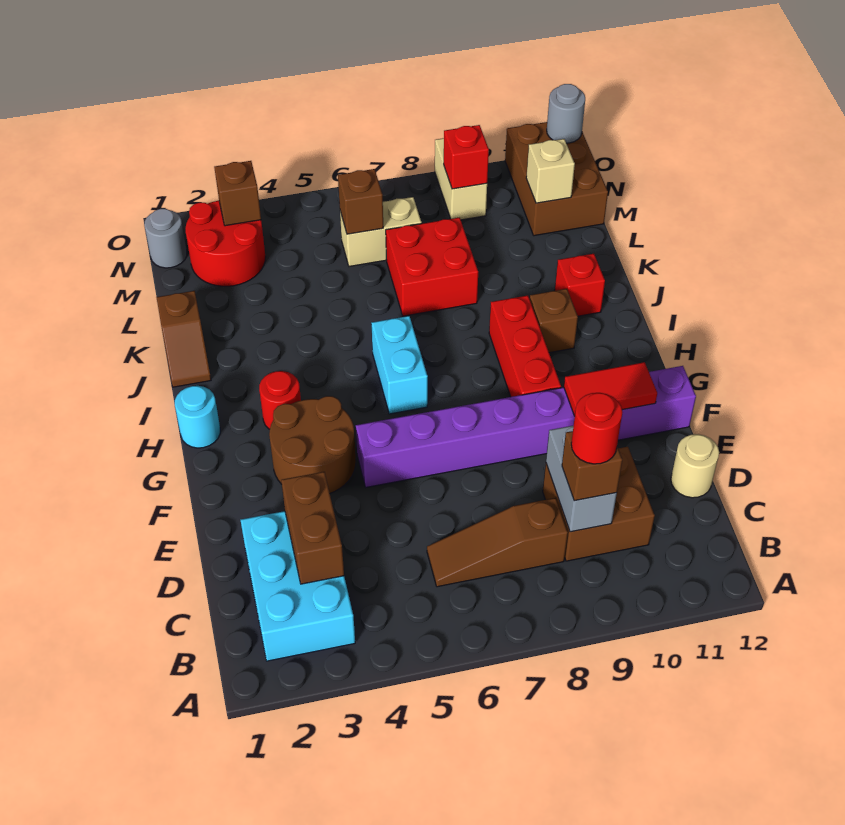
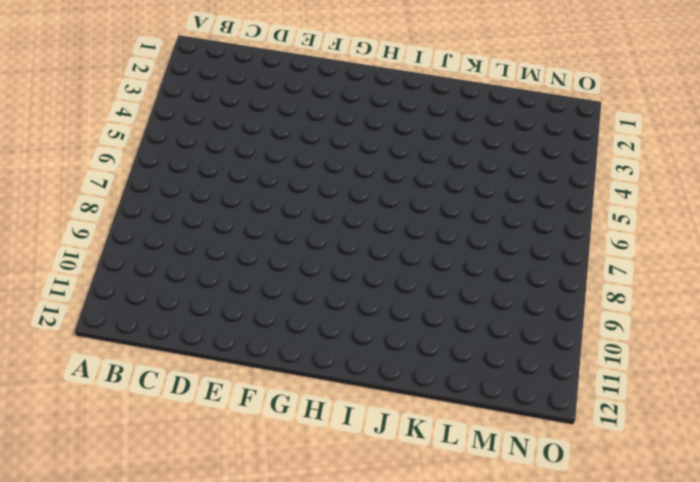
none -> cyan 2x3 brick [241,511,355,661]
none -> brown 1x3 slope [427,498,568,587]
none -> brown 2x2 brick [543,447,655,561]

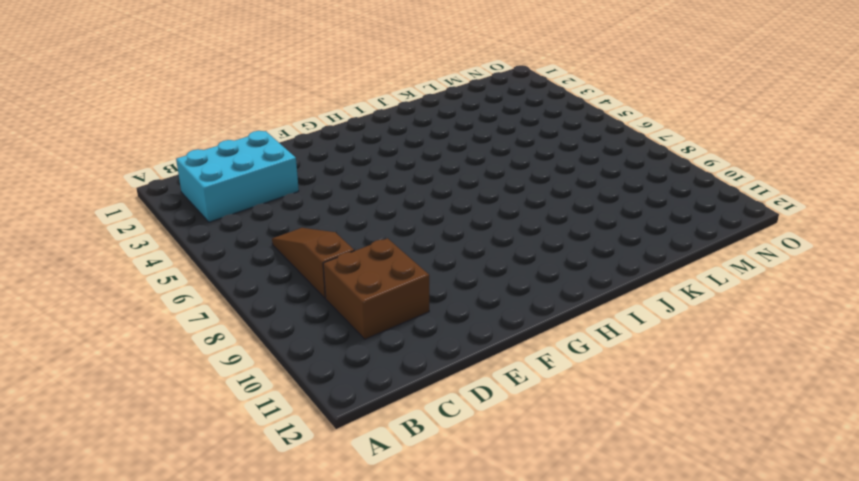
none -> tan 1x1 round brick [671,434,719,498]
none -> brown 2x2 round brick [269,396,356,493]
none -> purple 1x8 brick [356,366,696,487]

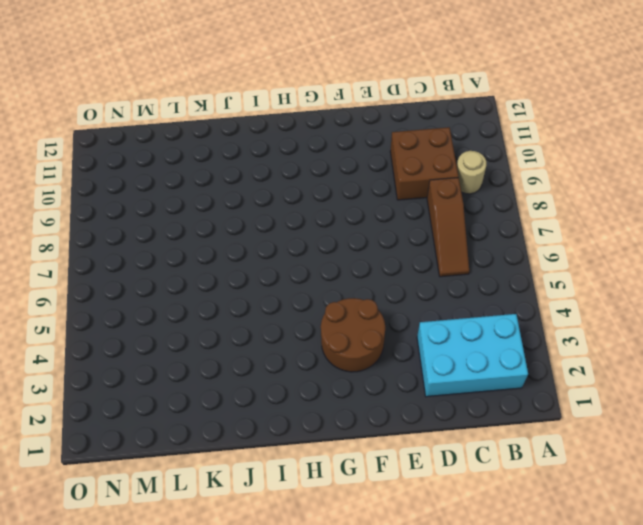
tan 1x1 round brick [457,151,486,194] -> tan 1x1 round brick moved to [671,434,719,498]
none -> purple 1x8 brick [356,366,696,487]
none -> red 1x3 brick [489,295,561,397]
none -> cyan 1x1 round brick [175,386,220,448]

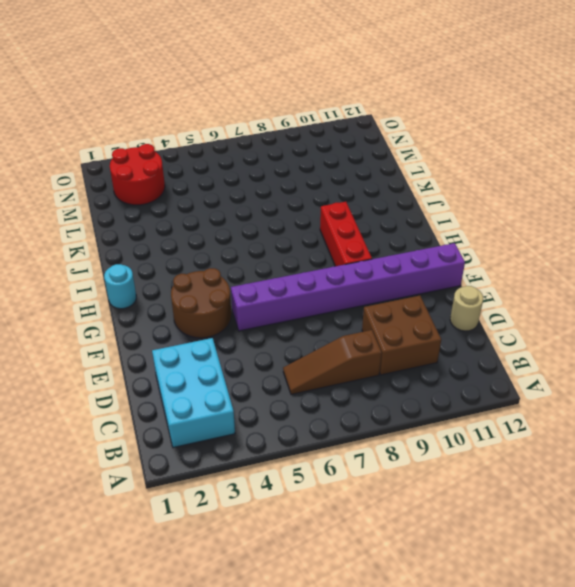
none -> red 1x1 round brick [259,371,301,429]
none -> cyan 1x2 brick [371,316,428,414]
none -> brown 1x1 brick [530,289,578,353]

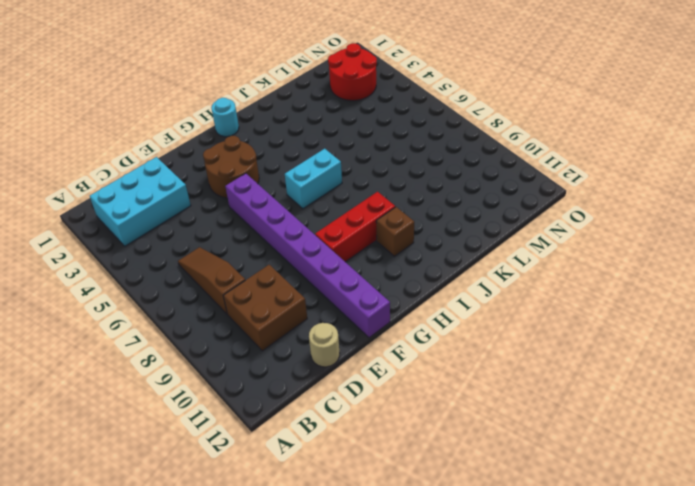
none -> red 1x1 round brick [259,371,301,429]
none -> brown 1x2 slope [156,291,211,387]
none -> red 1x1 brick [555,254,605,316]

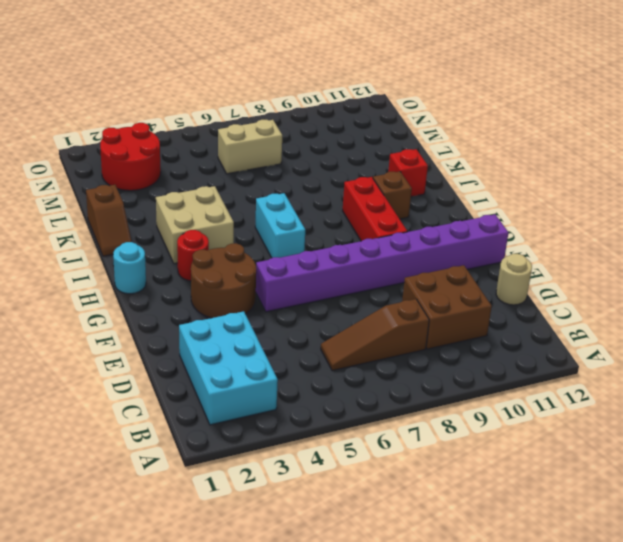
tan 2x2 brick [156,186,234,264] -> none
none -> red 2x2 brick [386,217,478,316]
none -> brown 2x3 brick [505,122,608,236]
none -> grey 1x1 round brick [144,209,187,268]

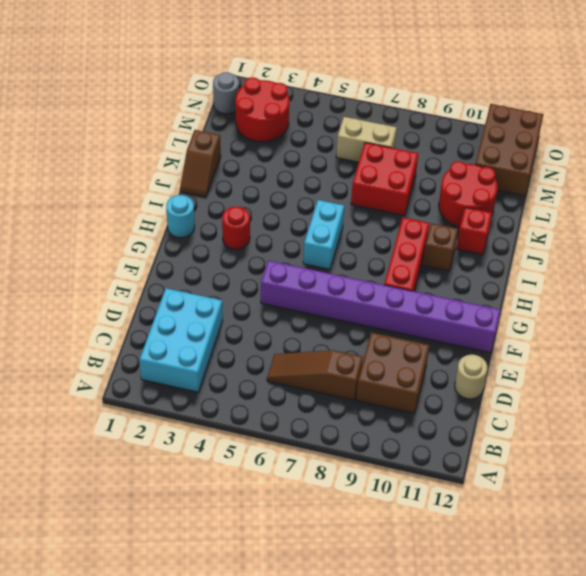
red 2x2 round brick [439,161,498,227] -> none
none -> brown 2x2 round brick [269,396,356,493]
none -> tan 1x2 brick [435,138,487,220]
none -> brown 1x2 brick [281,472,344,584]

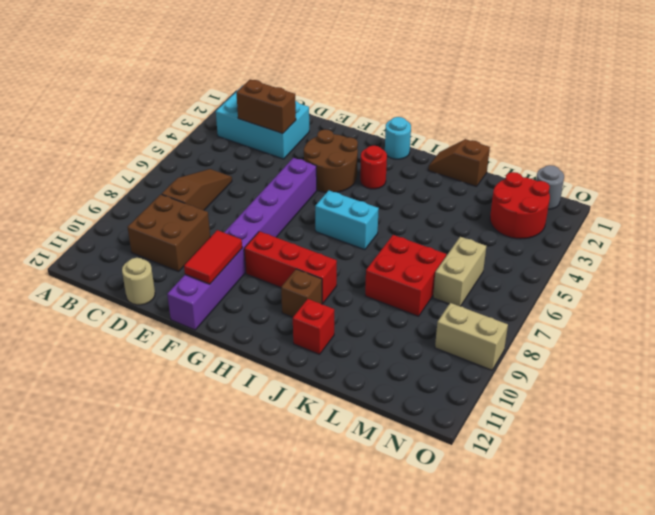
none -> brown 2x3 brick [505,122,608,236]
none -> grey 1x2 brick [546,426,617,532]
none -> brown 1x1 brick [338,169,383,234]

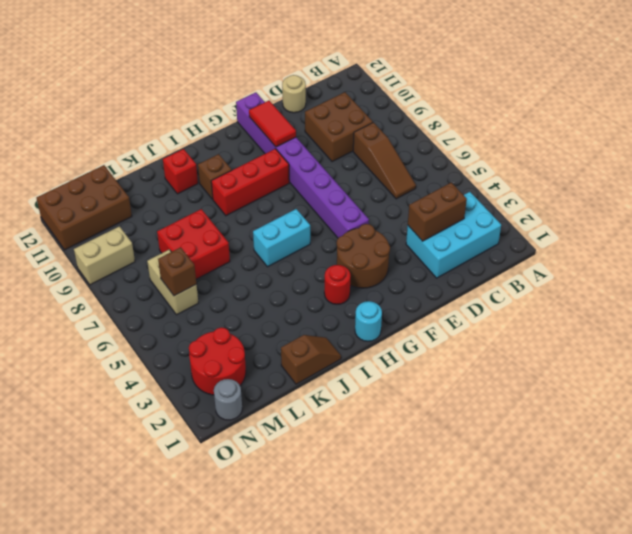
none -> grey 1x2 brick [546,426,617,532]
none -> tan 1x1 brick [526,139,575,203]
none -> brown 1x1 brick [214,161,261,226]

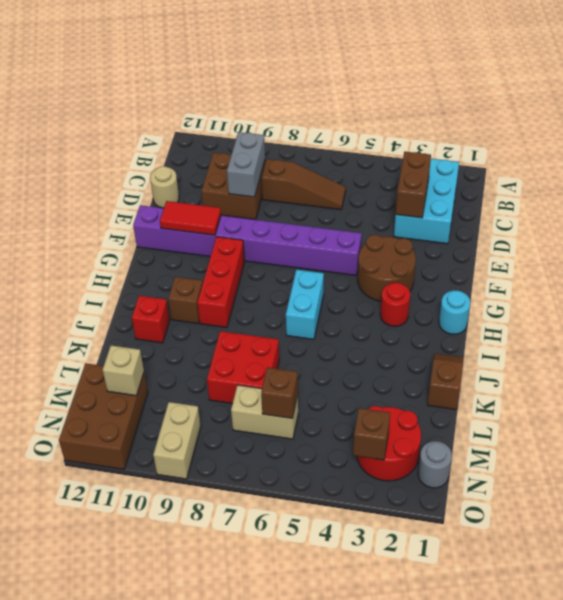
none -> red 1x1 brick [444,125,489,189]
none -> grey 1x1 round brick [547,84,585,143]
none -> brown 1x1 brick [562,431,622,501]

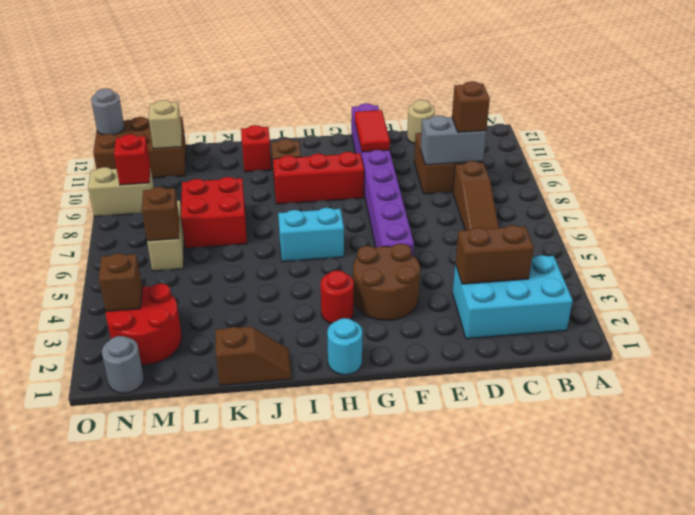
none -> red 1x1 round brick [571,393,622,464]

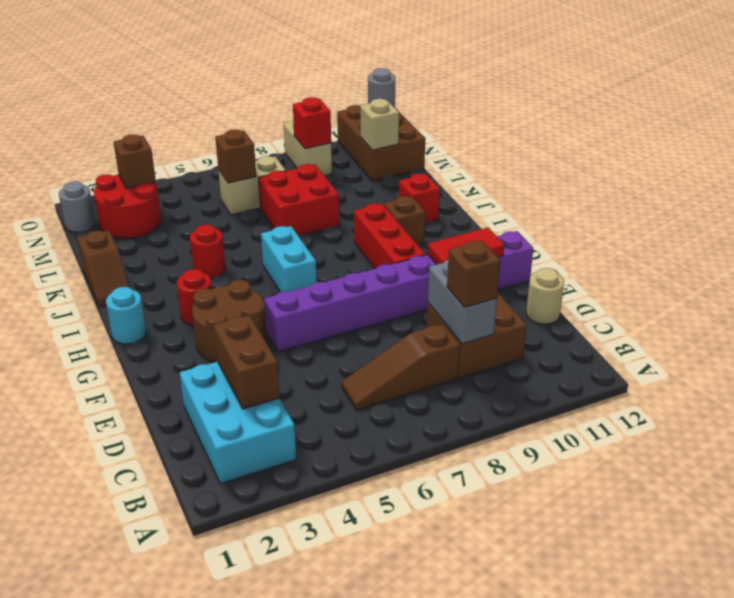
red 1x1 round brick [190,225,226,278] -> red 1x1 round brick moved to [571,393,622,464]

